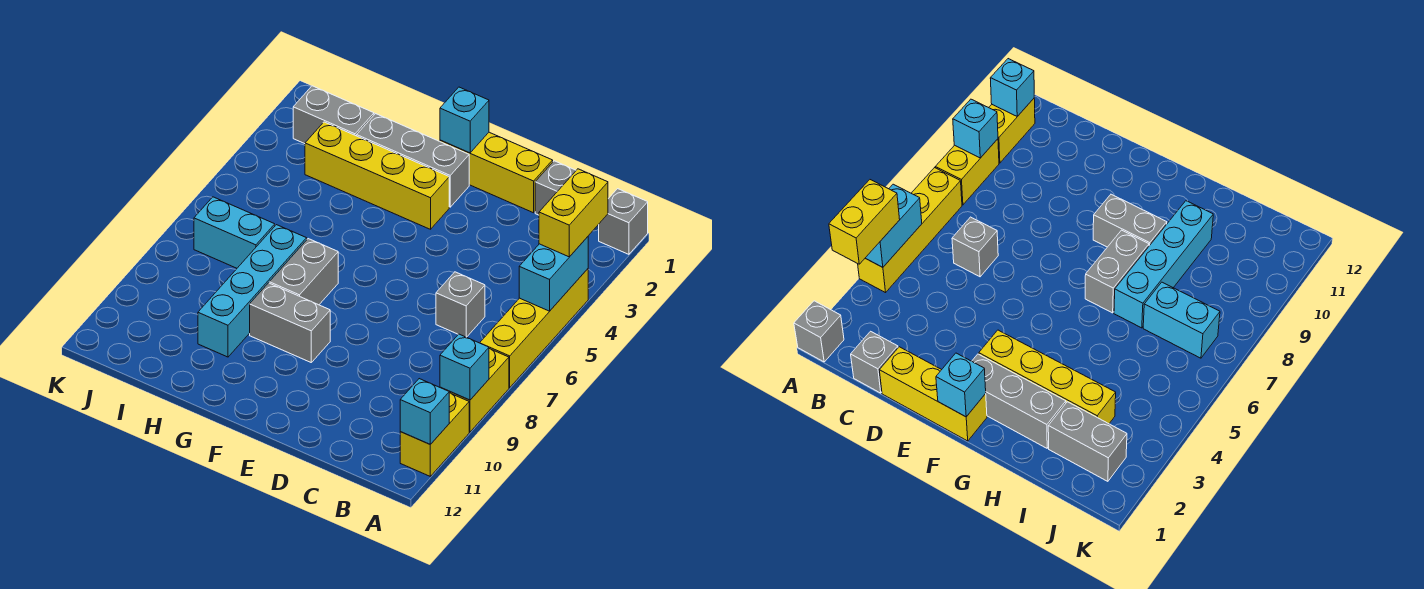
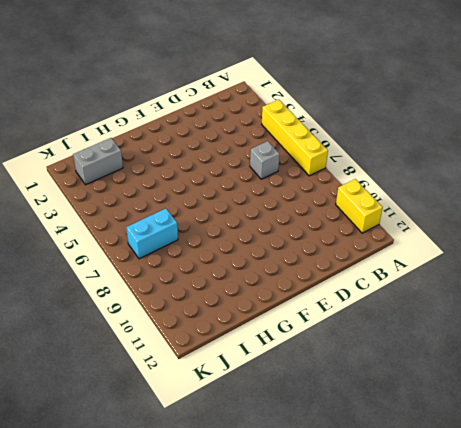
none -> grey 1x1 brick [599,189,648,254]
none -> yellow 1x2 brick [440,349,509,432]
none -> grey 1x1 brick [535,161,576,215]

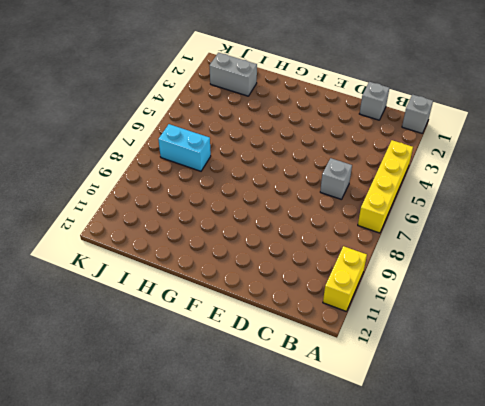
none -> yellow 1x2 brick [440,349,509,432]
none -> yellow 1x3 brick [440,132,553,213]
none -> grey 1x3 brick [357,114,469,207]

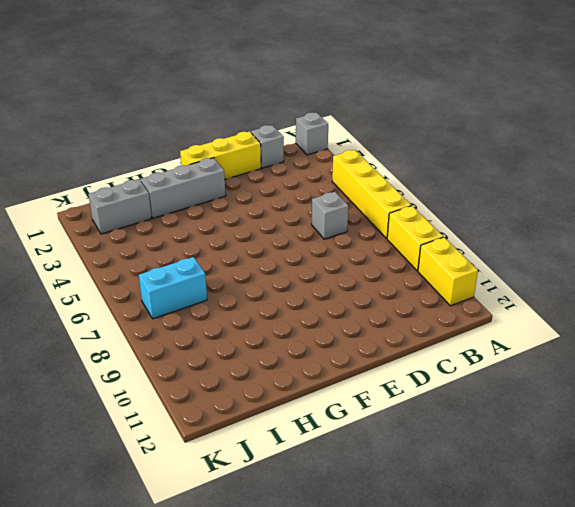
none -> yellow 1x4 brick [305,122,449,229]
none -> grey 1x2 brick [250,283,330,362]
none -> grey 1x2 brick [269,239,338,305]

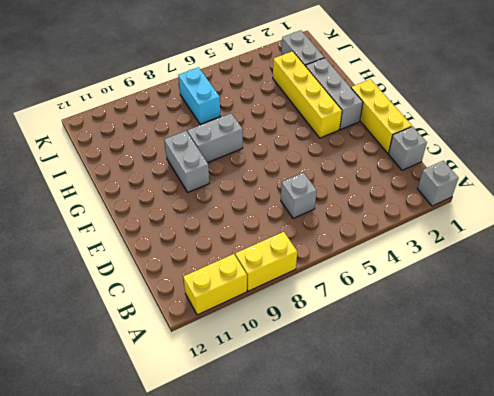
none -> yellow 1x4 brick [480,269,588,388]
none -> cyan 1x4 brick [198,225,307,357]
none -> cyan 1x2 brick [519,237,588,311]

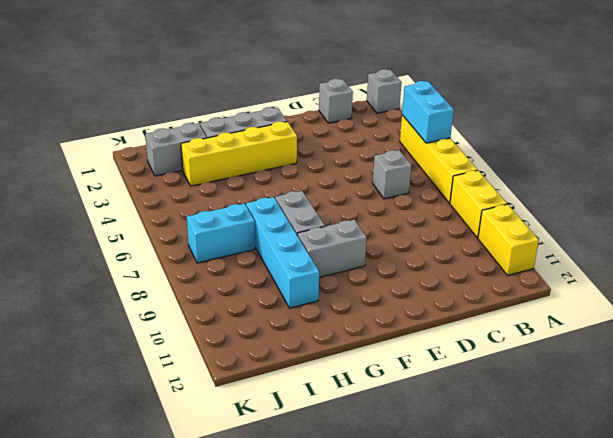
none -> yellow 1x3 brick [440,132,553,213]
none -> cyan 1x1 brick [440,334,489,400]
none -> cyan 1x1 brick [400,379,449,444]

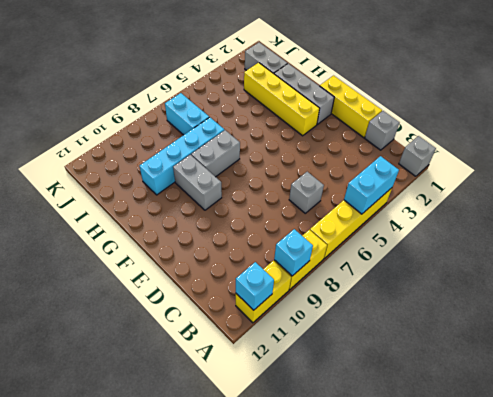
none -> cyan 1x1 brick [440,87,489,153]
none -> yellow 1x2 brick [539,169,608,257]

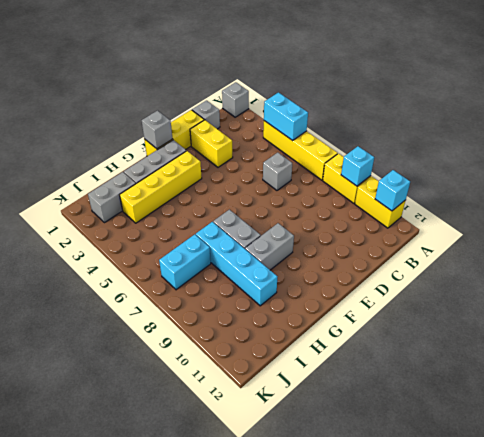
yellow 1x2 brick [190,120,233,167] -> yellow 1x2 brick moved to [539,169,608,257]
grey 1x1 brick [142,111,172,149] -> cyan 1x1 brick [440,87,489,153]

